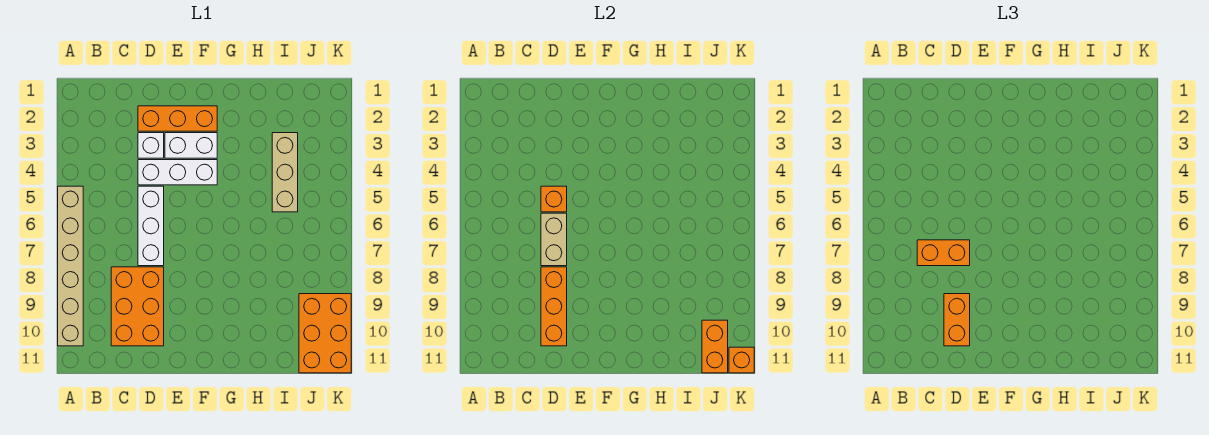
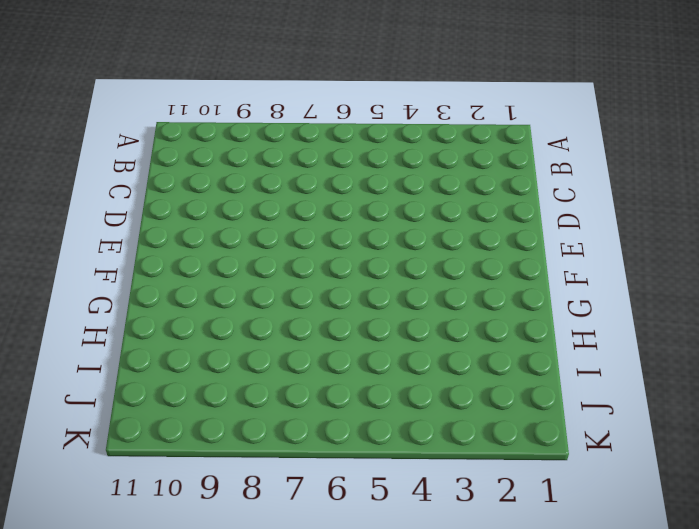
none -> tan 1x6 brick [58,186,83,346]
none -> orange 2x3 brick [111,267,164,346]
none -> orange 1x3 brick [138,106,217,131]

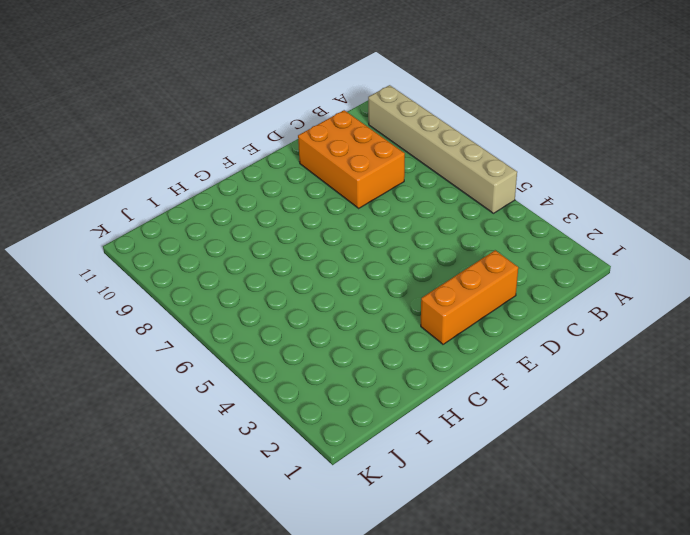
none -> white 1x1 brick [138,133,164,158]
none -> white 1x3 brick [138,160,217,185]
none -> white 1x3 brick [138,186,164,266]

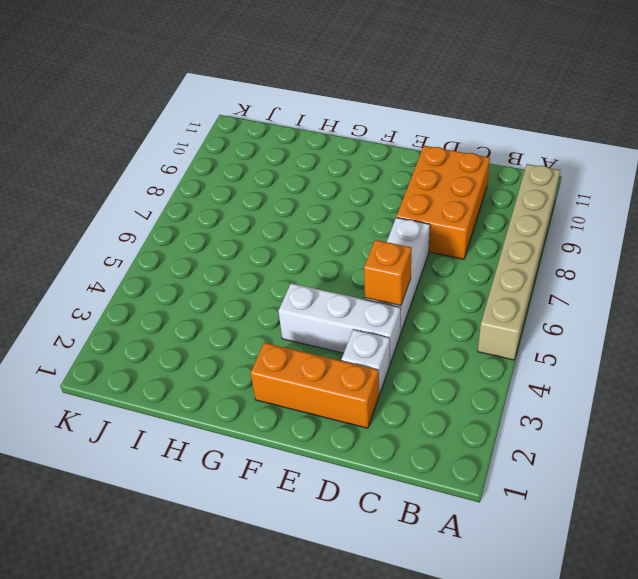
none -> white 1x2 brick [165,133,217,158]
none -> tan 1x3 brick [272,133,298,212]
none -> orange 2x3 brick [299,294,351,373]

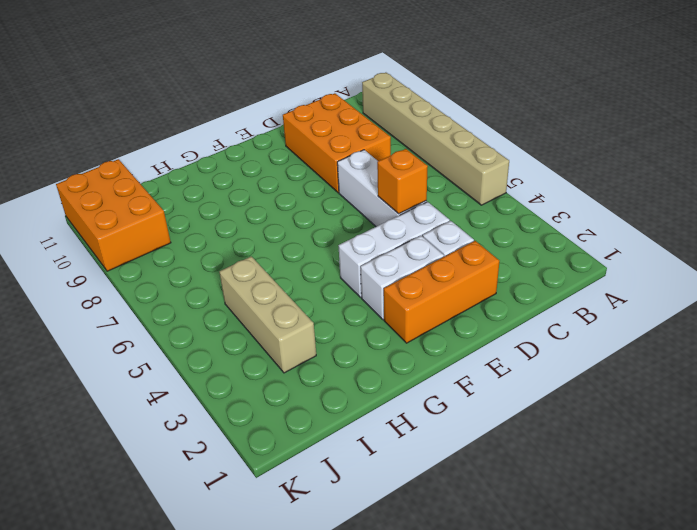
none -> tan 1x2 brick [541,213,567,266]
none -> orange 1x3 brick [541,267,567,346]
none -> orange 1x2 brick [702,320,728,373]

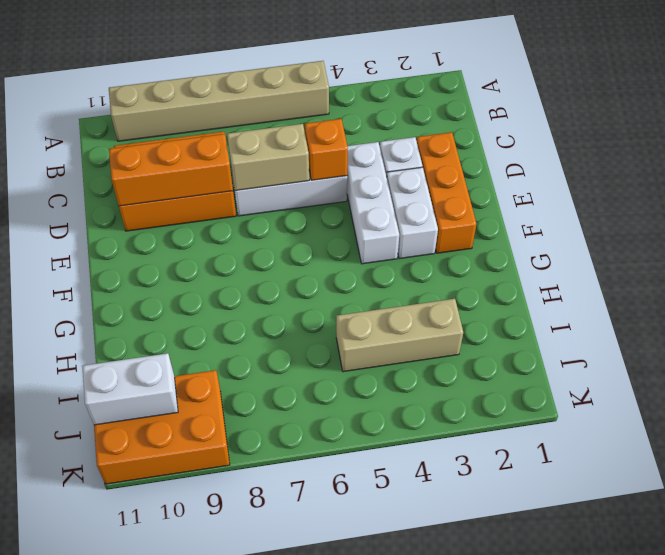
white 1x2 brick [82,353,178,425] -> orange 1x2 brick [702,320,728,373]
none -> orange 1x1 brick [729,347,754,373]
none -> orange 1x2 brick [917,240,970,266]
none -> orange 1x2 brick [944,294,970,346]

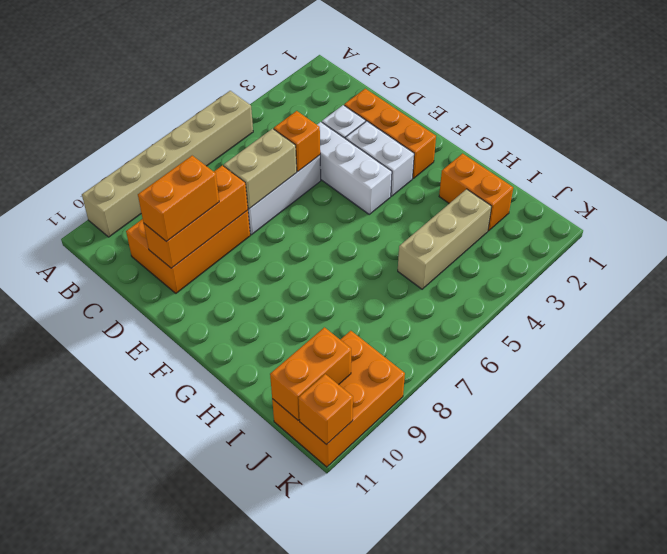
orange 1x2 brick [439,154,513,231] -> orange 1x2 brick moved to [917,240,970,266]

